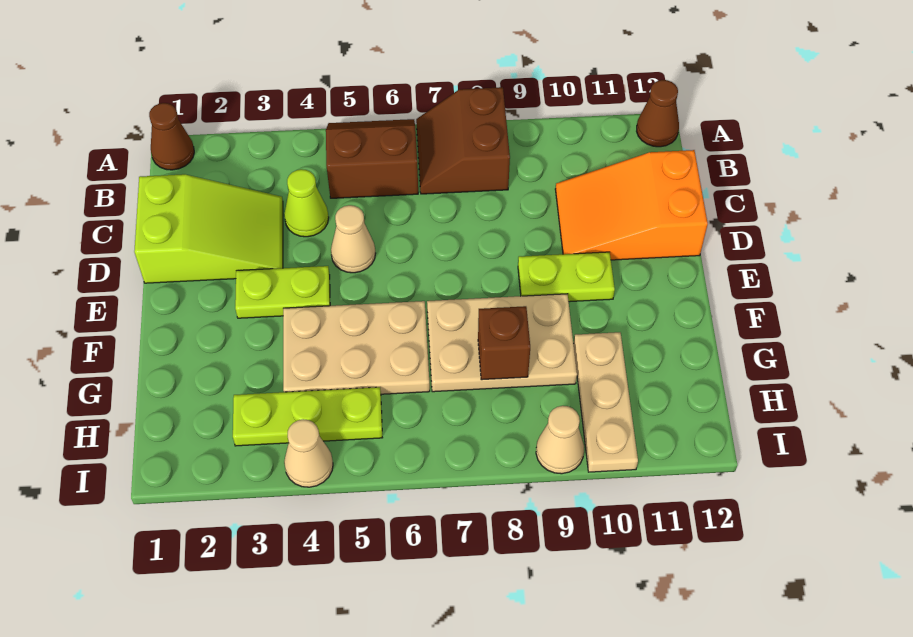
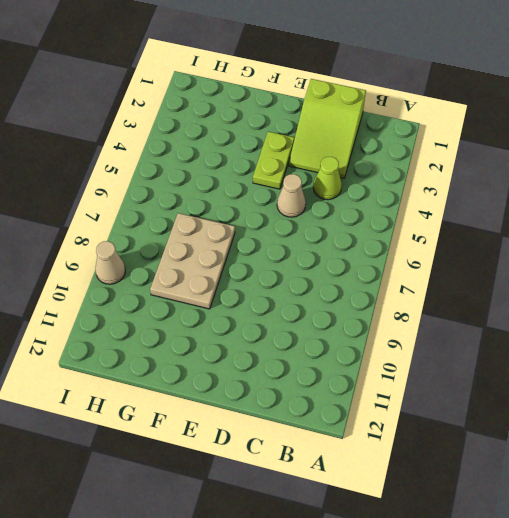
none -> brown 1x1 cone [149,103,194,170]
none -> brown 2x2 slope [326,119,418,198]
none -> brown 2x2 slope [416,87,510,194]

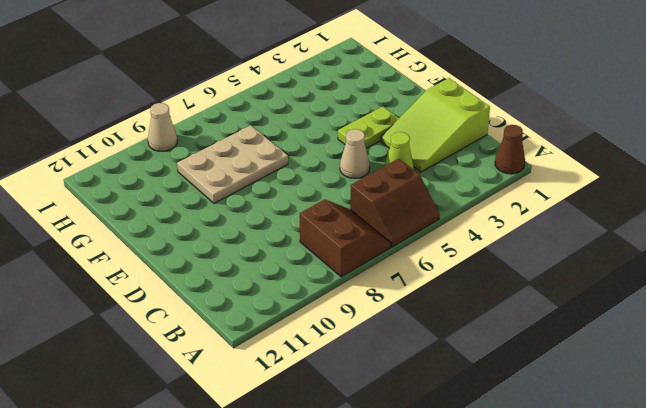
none -> brown 1x1 cone [637,80,679,147]
none -> orange 2x3 slope [555,150,708,260]
none -> lime 1x2 plate [518,252,615,302]

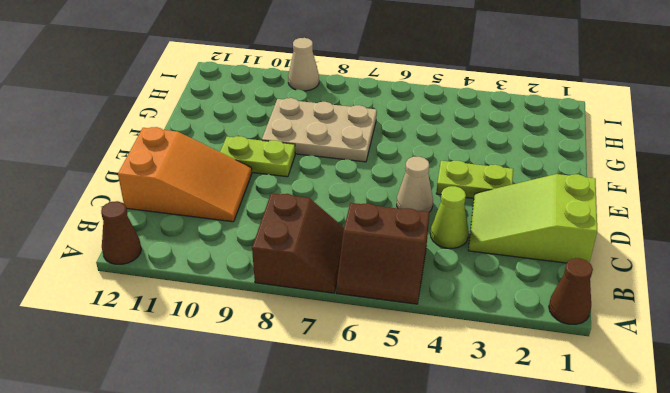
none -> tan 2x3 plate [283,301,430,394]
none -> tan 1x3 plate [573,332,638,472]
none -> lime 1x3 plate [233,387,382,446]

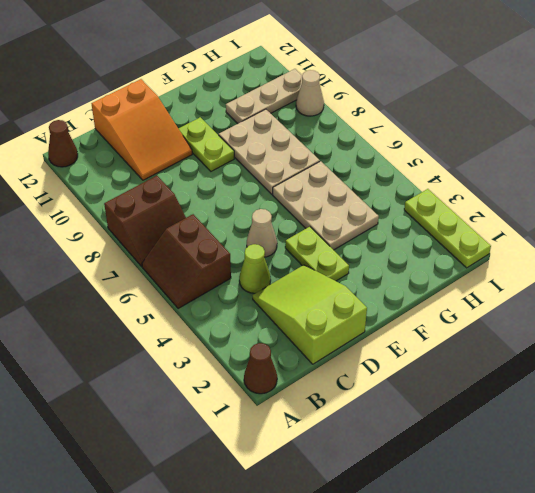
lime 1x3 plate [404,189,491,268] -> lime 1x3 plate moved to [233,387,382,446]
none -> tan 1x1 cone [284,419,333,487]
none -> brown 1x1 brick [478,306,530,380]

